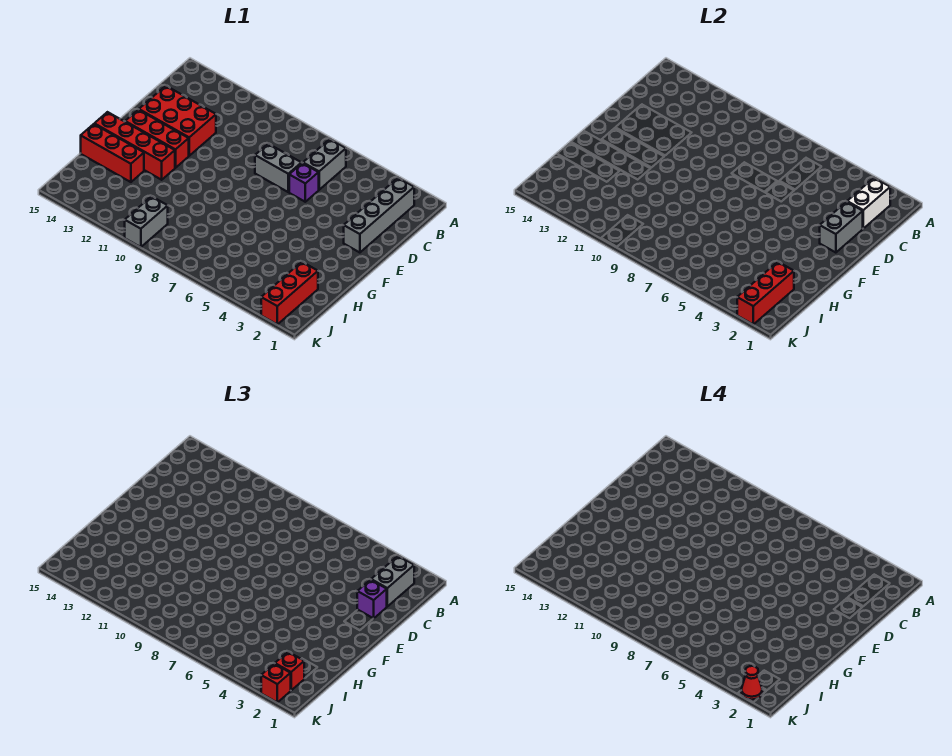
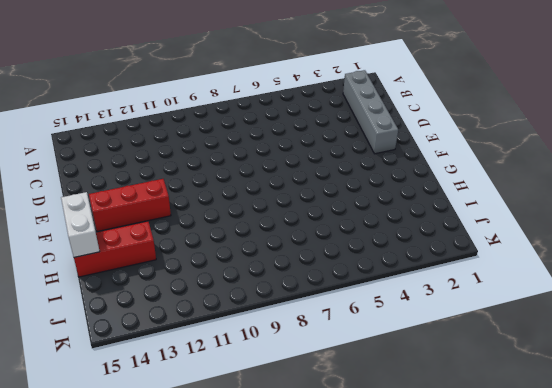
white 1x2 brick [61,192,100,257] -> white 1x2 brick moved to [847,178,890,228]
none -> grey 1x2 brick [303,139,346,190]
none -> purple 1x1 brick [289,163,319,202]
none -> grey 1x2 brick [255,144,301,192]

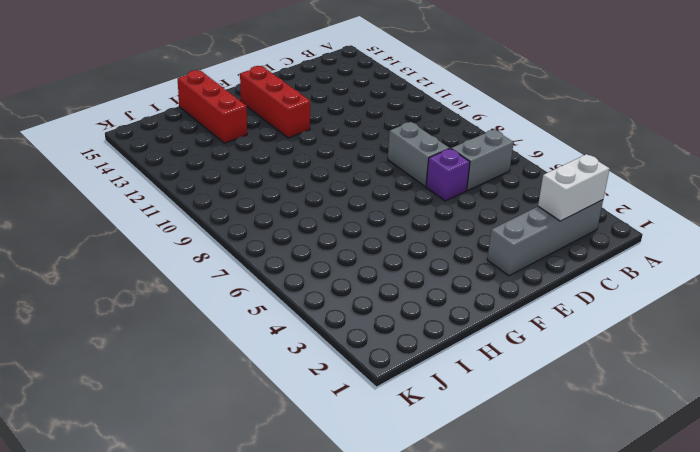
none -> red 2x3 brick [139,86,216,156]
none -> red 1x4 brick [95,112,175,180]
none -> red 1x3 brick [261,262,318,324]

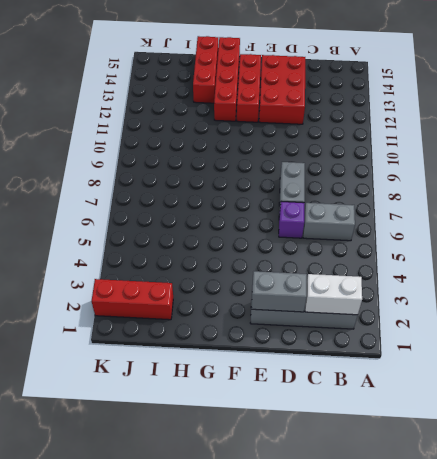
none -> grey 1x2 brick [125,196,168,247]
none -> red 1x3 brick [737,262,794,324]
none -> grey 1x2 brick [371,556,414,606]

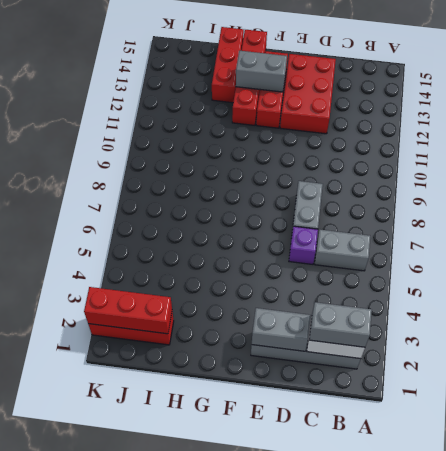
grey 1x2 brick [236,51,287,92] -> grey 1x2 brick moved to [125,196,168,247]
none -> purple 1x1 brick [357,580,387,619]
none -> red 1x1 brick [275,652,304,690]
none -> red 1x1 brick [261,664,291,702]

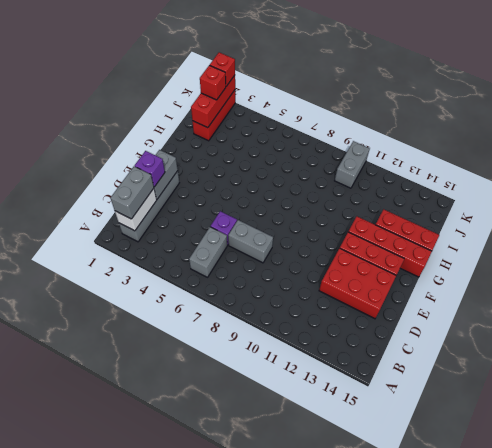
none -> red 1x1 cone [741,666,762,700]

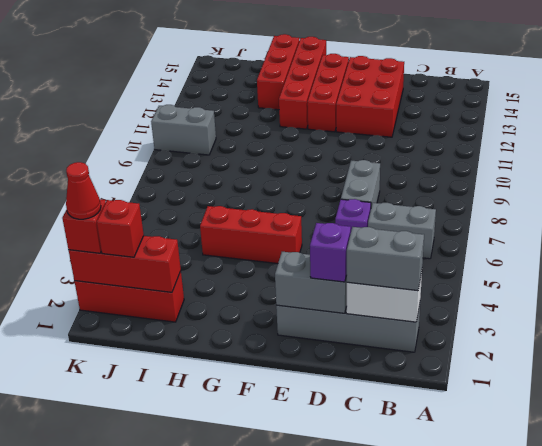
red 1x3 brick [200,206,302,264] -> none

